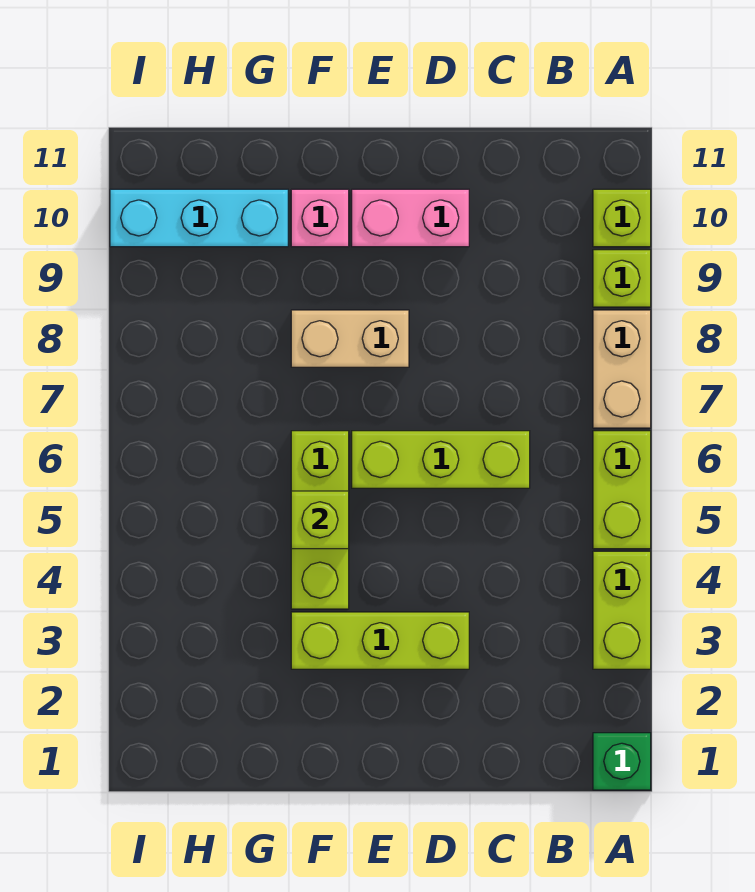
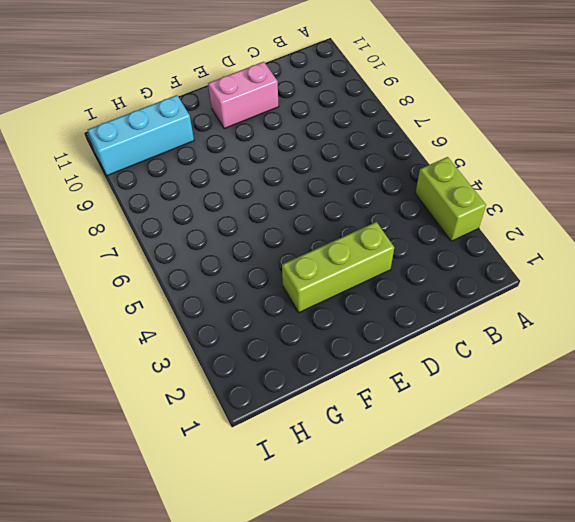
none -> green 1x1 brick [593,733,651,790]
none -> lime 1x2 brick [593,431,651,549]
none -> tan 1x2 brick [593,310,651,428]

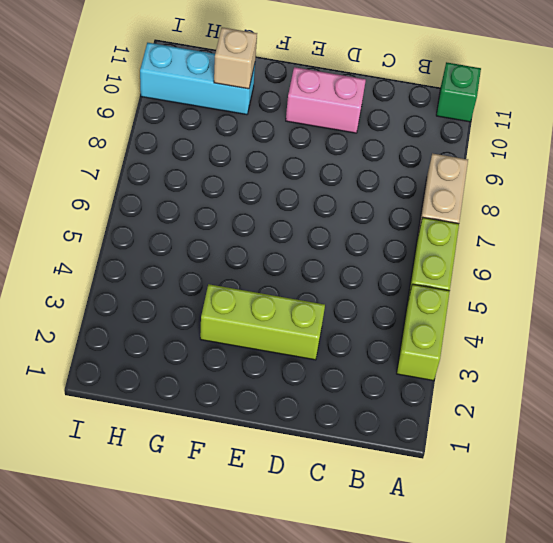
green 1x1 brick [436,62,481,122] -> green 1x1 brick moved to [593,733,651,790]
tan 1x1 brick [214,27,257,89] -> none
none -> lime 1x1 brick [593,250,651,307]
none -> lime 1x1 brick [593,189,651,247]
none -> lime 1x3 brick [352,431,530,488]

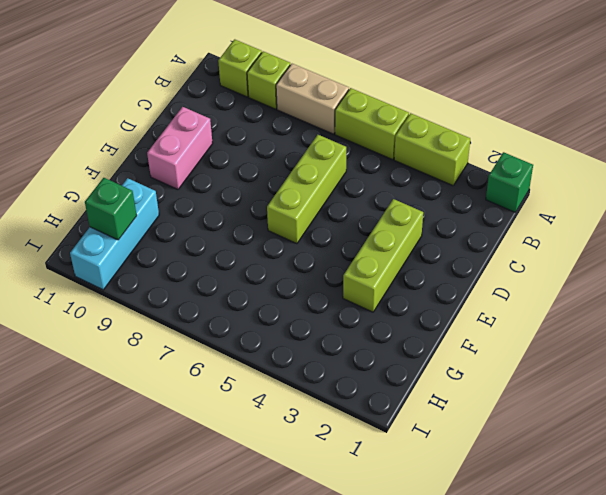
green 1x1 brick [85,178,137,240] -> none
none -> tan 1x2 brick [291,310,409,367]
none -> lime 1x3 brick [291,431,349,609]
none -> pink 1x1 brick [291,189,349,247]

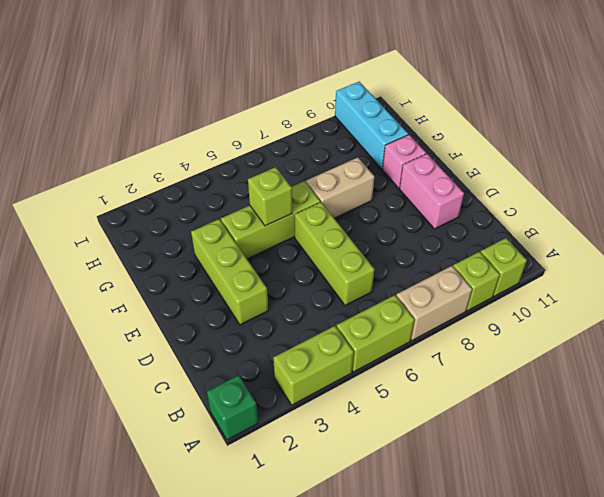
tan 1x2 brick [306,157,374,218] -> tan 1x2 brick turned to [291,310,409,367]

